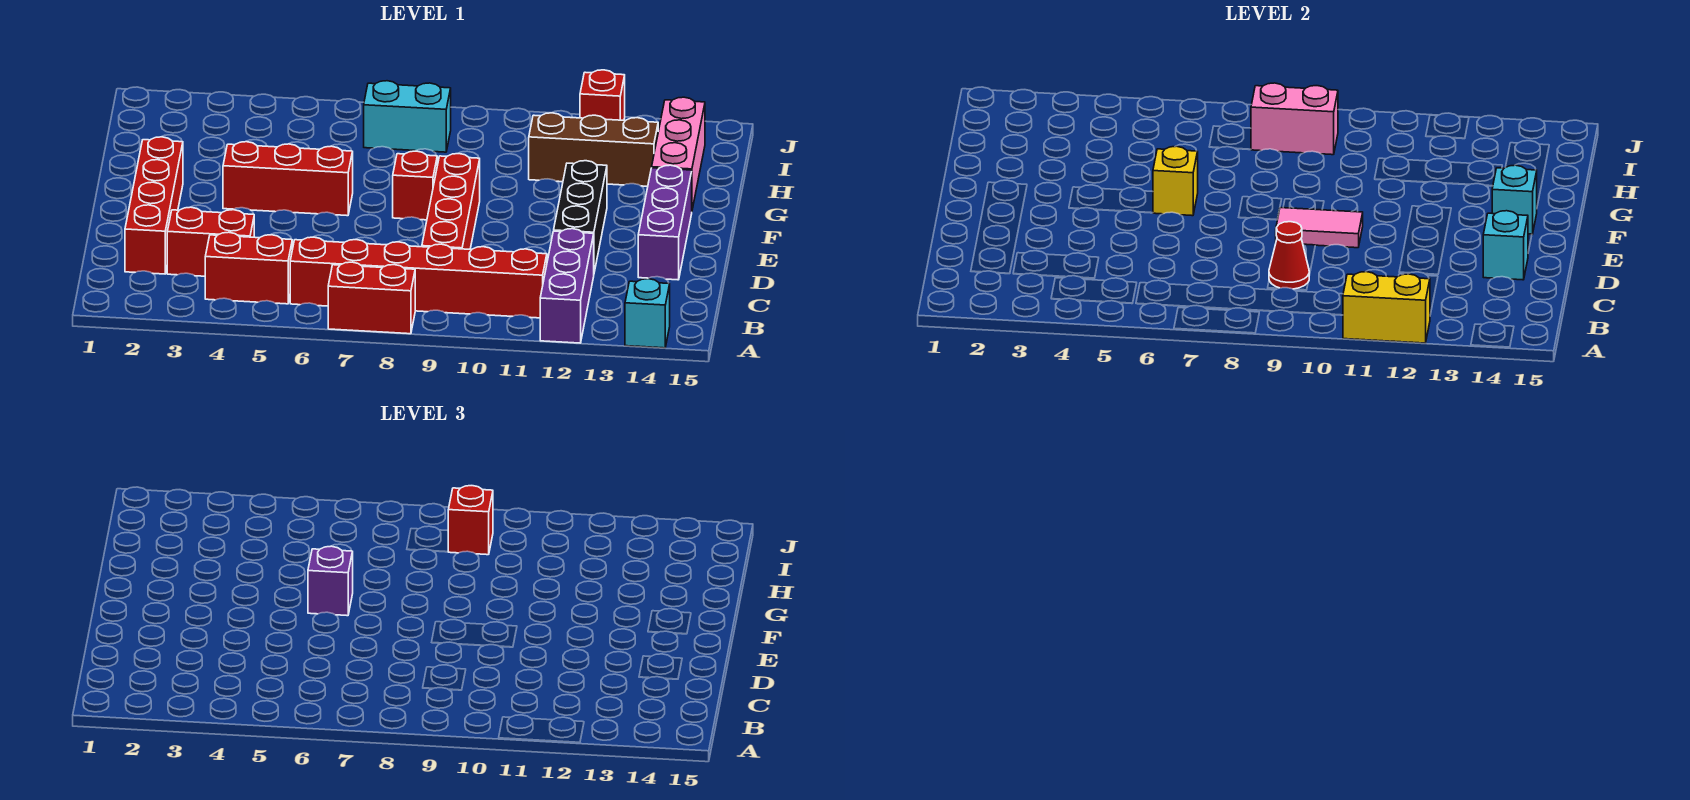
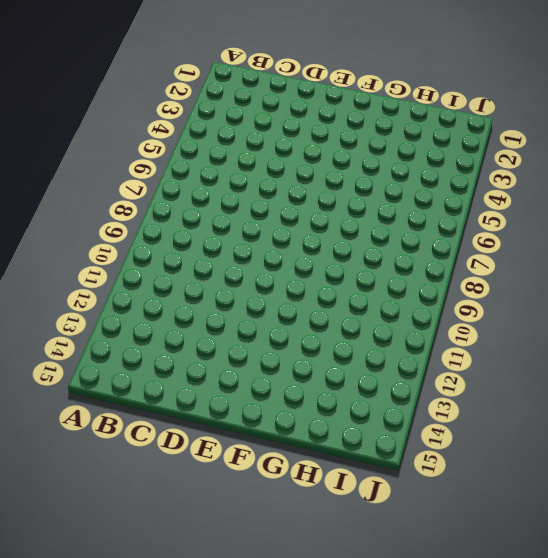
none -> red 1x2 brick [328,262,415,334]
none -> purple 1x3 brick [540,229,594,343]
none -> cyan 1x1 brick [625,279,670,348]

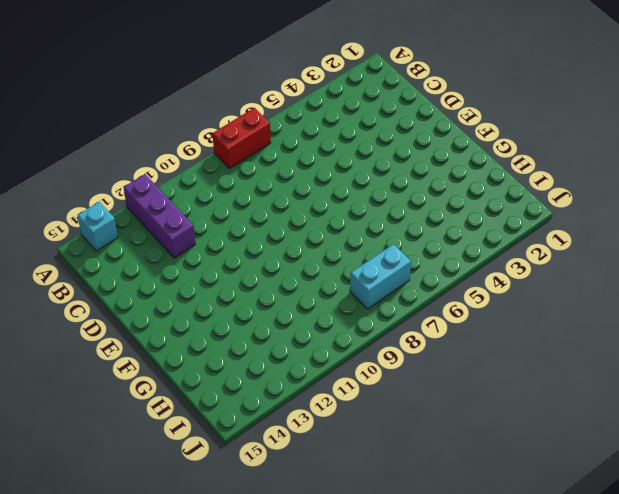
none -> red 1x2 brick [205,232,292,304]
none -> red 1x6 brick [290,237,547,318]
none -> red 1x4 brick [125,137,183,274]

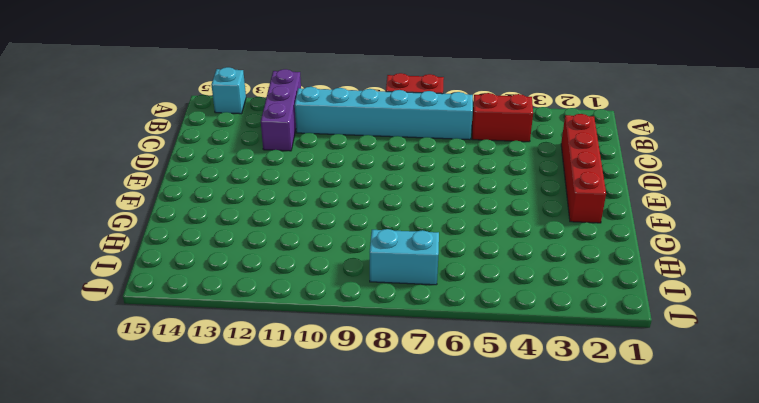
cyan 1x6 brick [295,87,473,140] -> red 1x6 brick [290,237,547,318]
none -> red 1x2 brick [167,207,254,276]
none -> red 1x4 brick [422,154,480,249]
none -> black 1x3 brick [554,161,607,272]

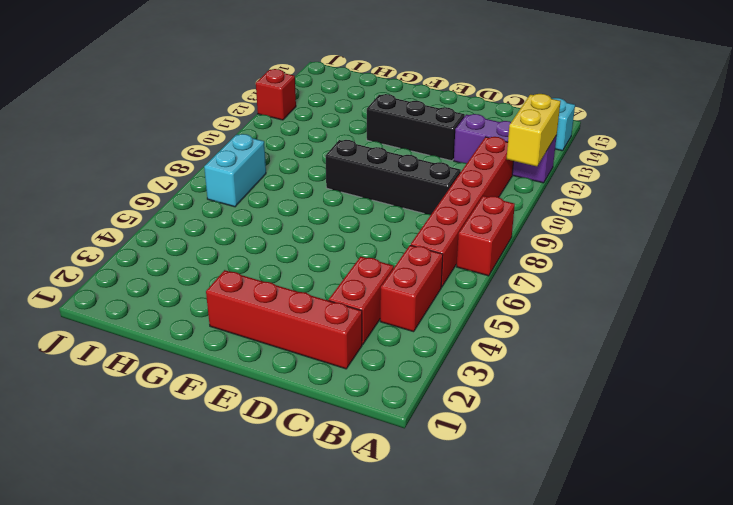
black 1x4 brick [325,140,461,215] -> red 1x4 brick [422,154,480,249]
none -> purple 1x3 brick [638,165,692,280]
none -> red 1x3 brick [223,142,353,216]
none -> red 1x1 brick [393,151,437,220]

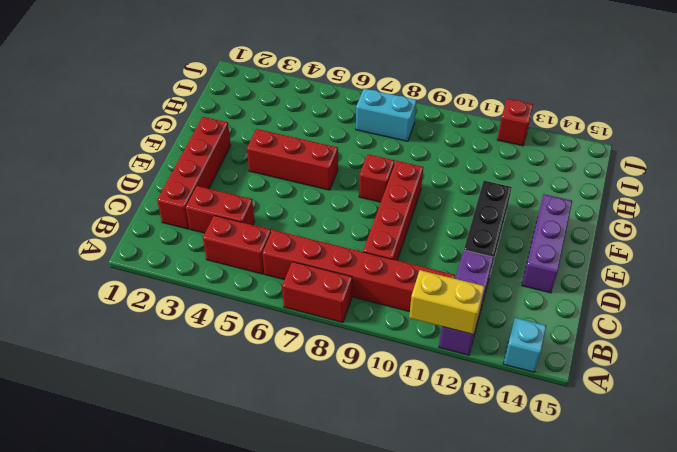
none -> pink 1x3 brick [652,97,705,209]
none -> brown 1x3 brick [529,113,658,186]
none -> red 1x1 cone [1269,222,1309,289]

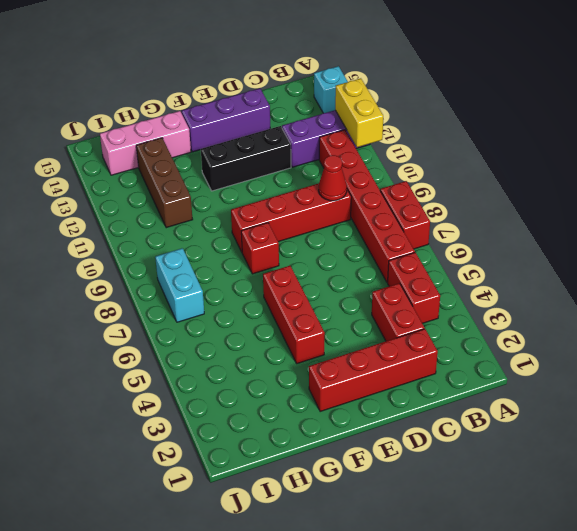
none -> red 1x1 brick [580,70,625,120]
none -> cyan 1x1 brick [1483,211,1528,280]
none -> pink 1x2 tile [1276,208,1363,248]

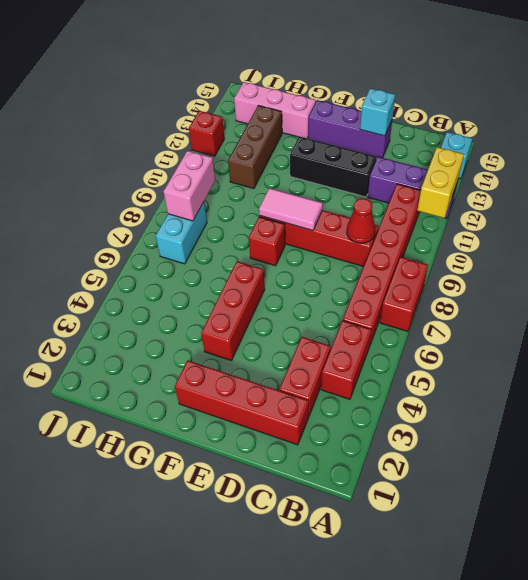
pink 1x2 tile [259,188,323,231] -> pink 1x2 tile turned to [1276,208,1363,248]
none -> yellow 1x1 brick [1153,146,1198,216]
none -> cyan 1x1 brick [1492,165,1537,234]
none -> purple 1x1 brick [308,546,353,616]

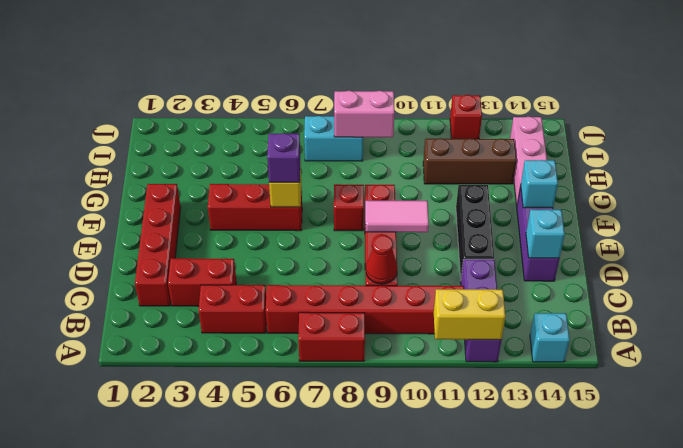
none -> red 1x1 brick [448,486,493,555]

